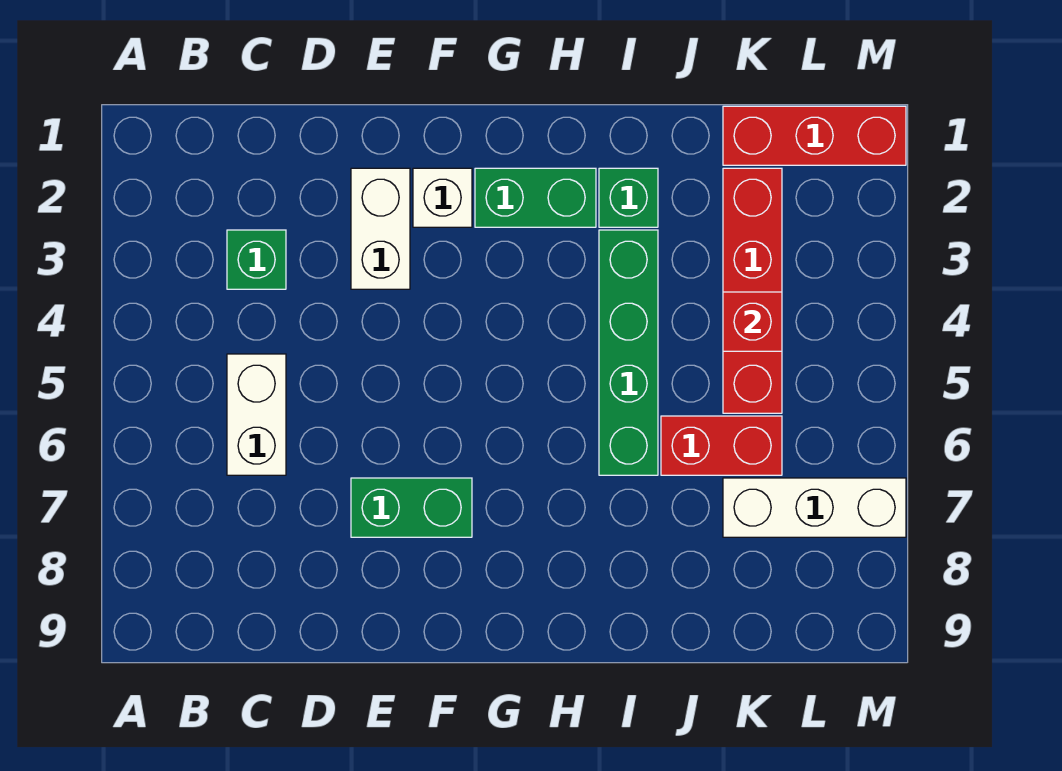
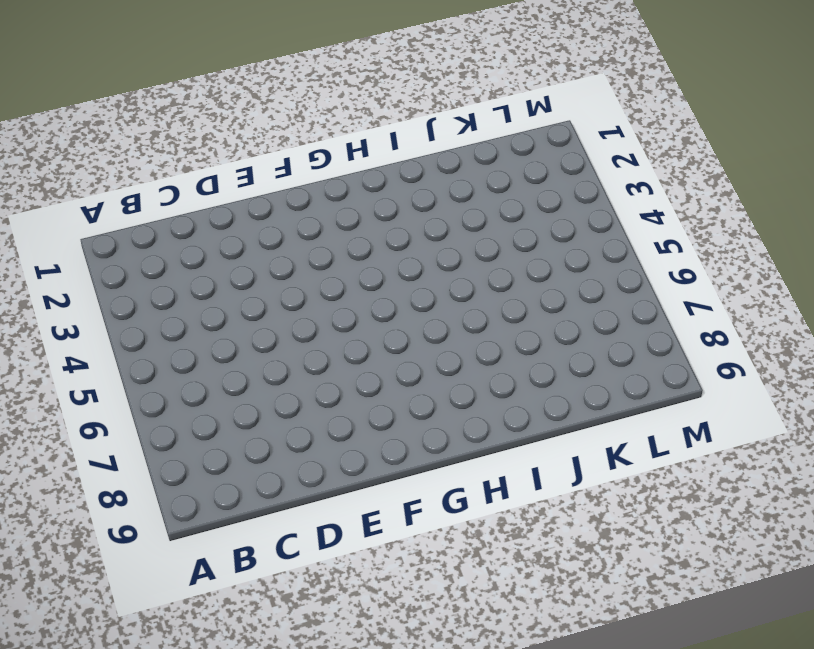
none -> green 1x1 brick [227,230,286,289]
none -> white 1x2 brick [227,354,286,475]
none -> white 1x2 brick [351,168,410,289]

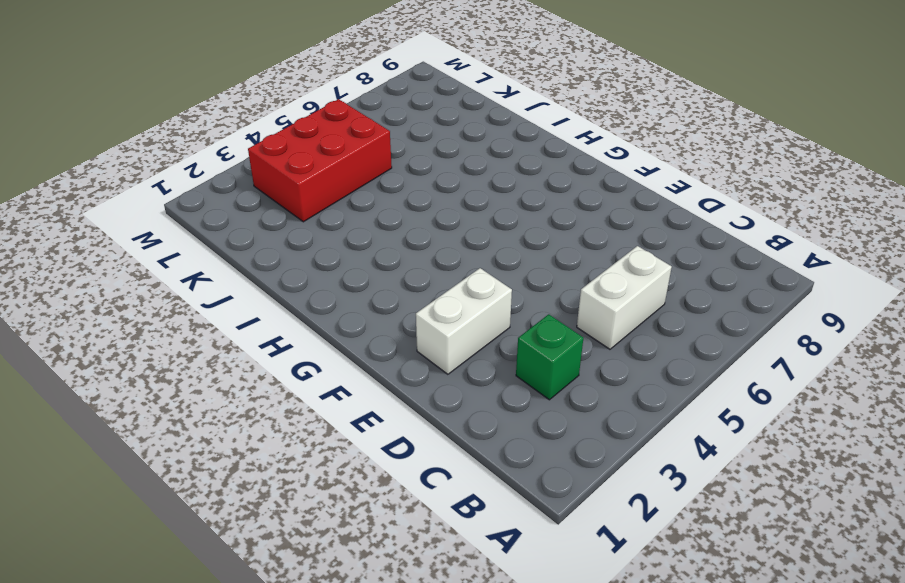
red 2x3 brick [248,99,392,222] -> red 1x4 brick [723,168,782,413]
none -> green 1x2 brick [351,478,472,537]
none -> white 1x1 brick [413,168,472,227]
none -> green 1x2 brick [475,168,596,227]

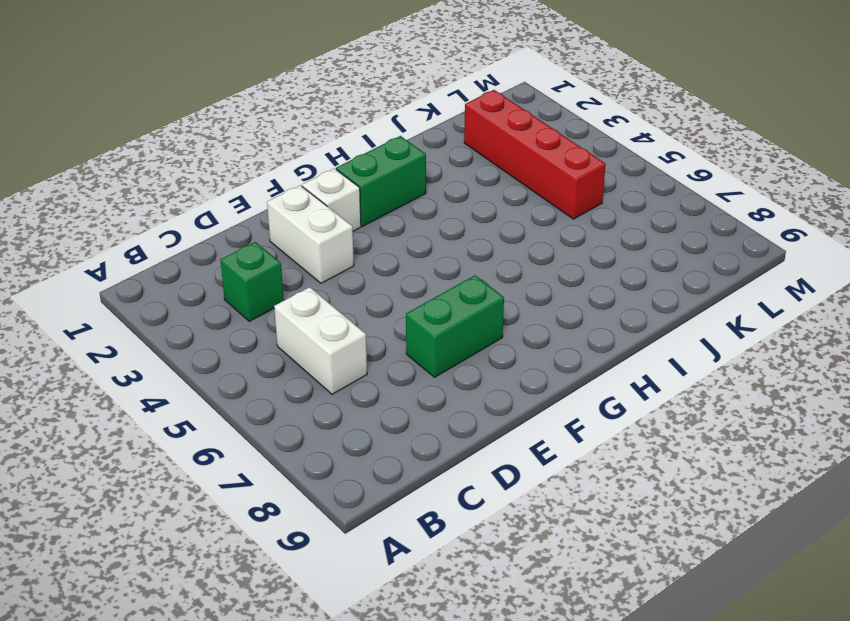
none -> green 1x1 brick [599,168,658,227]
none -> green 1x4 brick [599,230,658,475]
none -> red 1x2 brick [661,416,782,475]

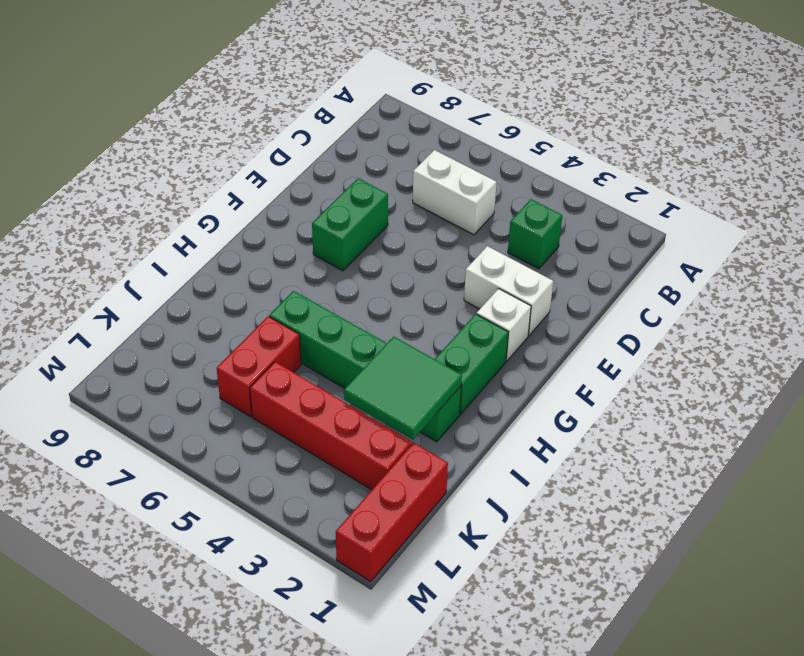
green 2x2 tile [344,336,462,440] -> none
none -> white 1x3 brick [723,478,906,537]
none -> red 1x1 brick [723,292,782,351]

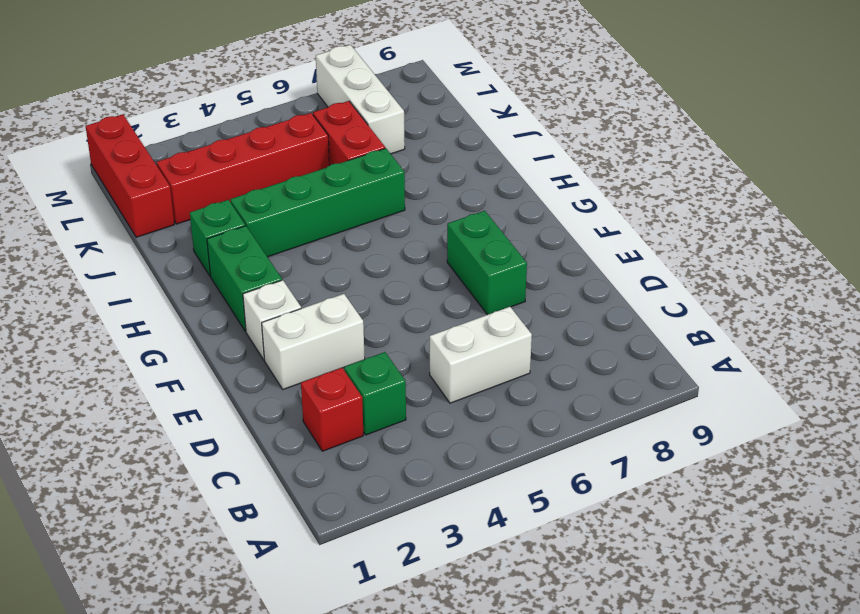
red 1x1 brick [301,368,363,451] -> red 1x1 brick moved to [723,292,782,351]

